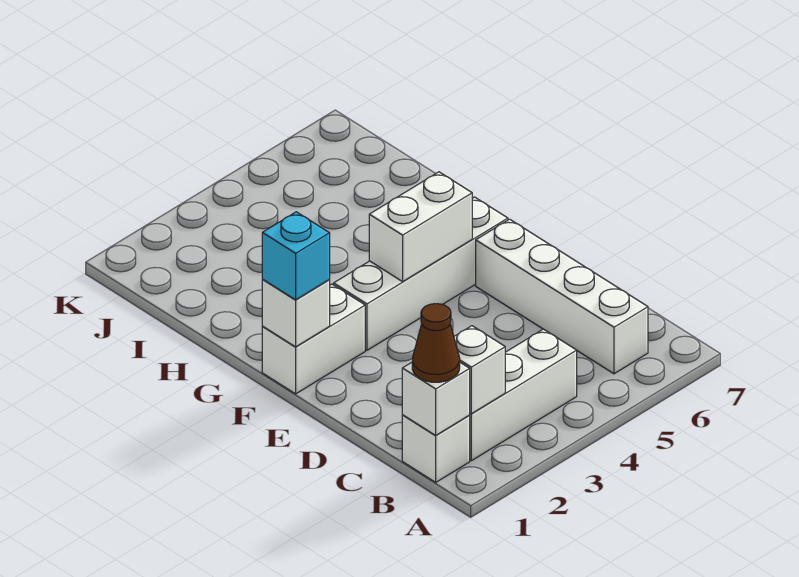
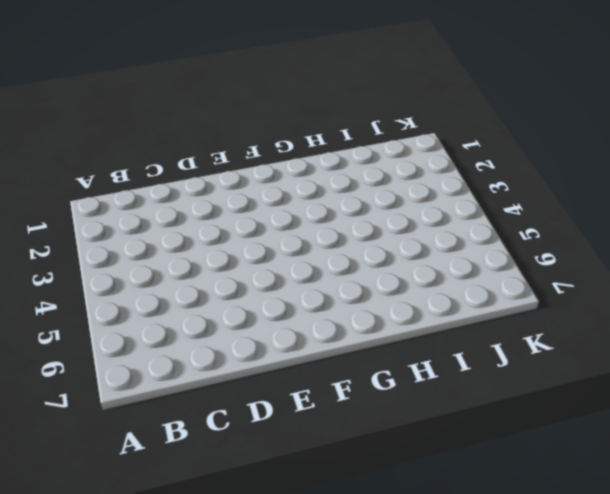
none -> white 1x1 brick [402,415,470,482]
none -> white 1x3 brick [469,329,577,461]

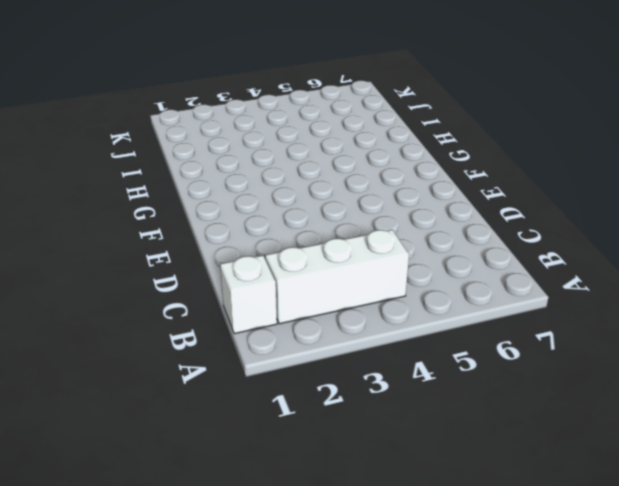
none -> white 1x4 brick [476,219,648,374]
none -> white 1x2 brick [262,284,365,394]

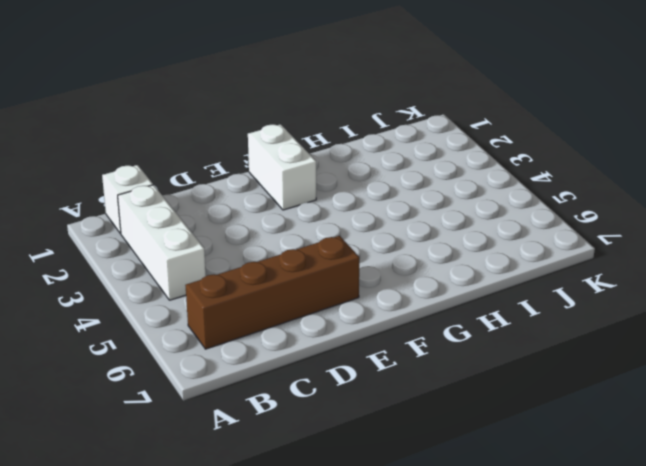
brown 1x4 brick [185,236,359,349] -> white 1x4 brick [476,219,648,374]
none -> white 1x4 brick [334,197,508,350]
none -> white 1x1 brick [402,362,470,436]

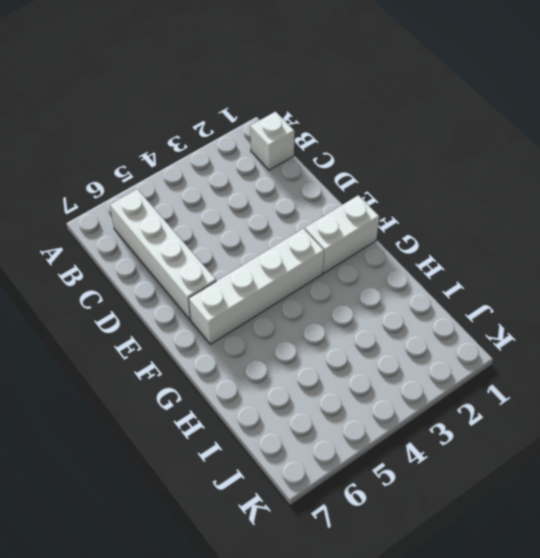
none -> white 1x3 brick [469,329,577,461]
none -> white 1x1 brick [402,362,470,436]

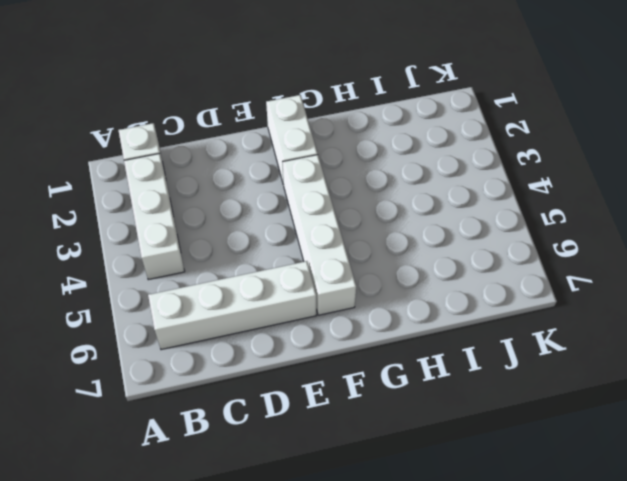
none -> white 1x1 brick [402,362,470,436]
none -> white 1x1 brick [454,326,505,414]

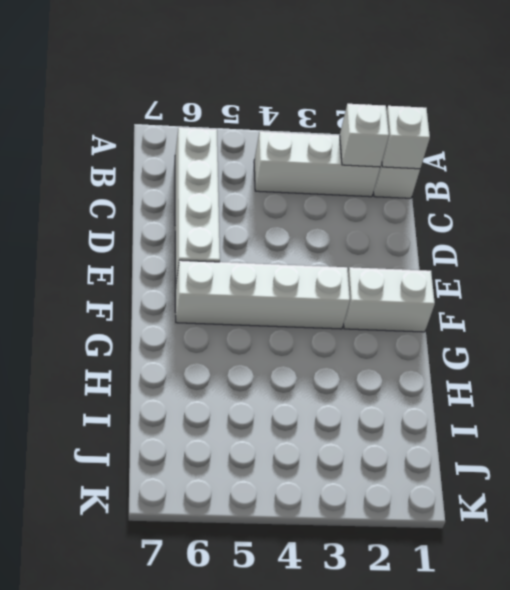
none -> white 1x1 brick [262,280,330,347]
none -> white 1x2 brick [369,172,472,282]

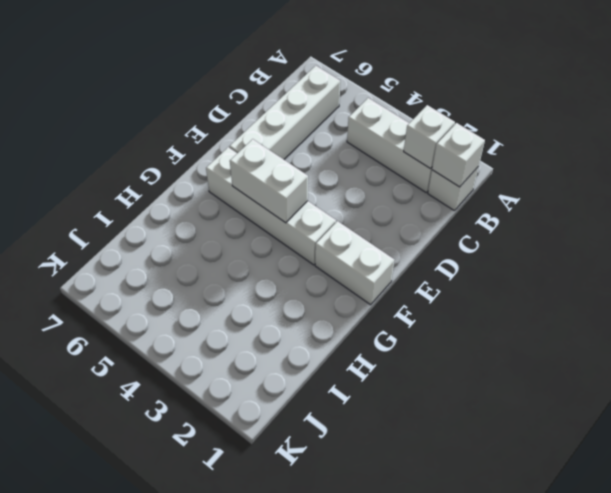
none -> white 1x1 brick [262,280,330,347]
none -> brown 1x1 cone [412,304,460,382]

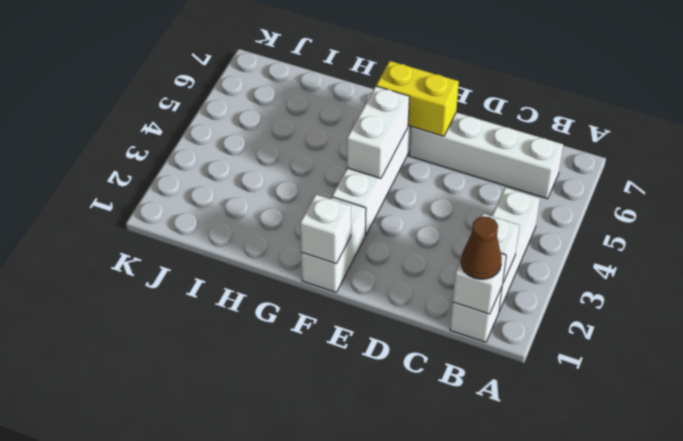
yellow 1x2 brick [376,61,459,136] -> none
none -> cyan 1x1 brick [262,212,330,300]

